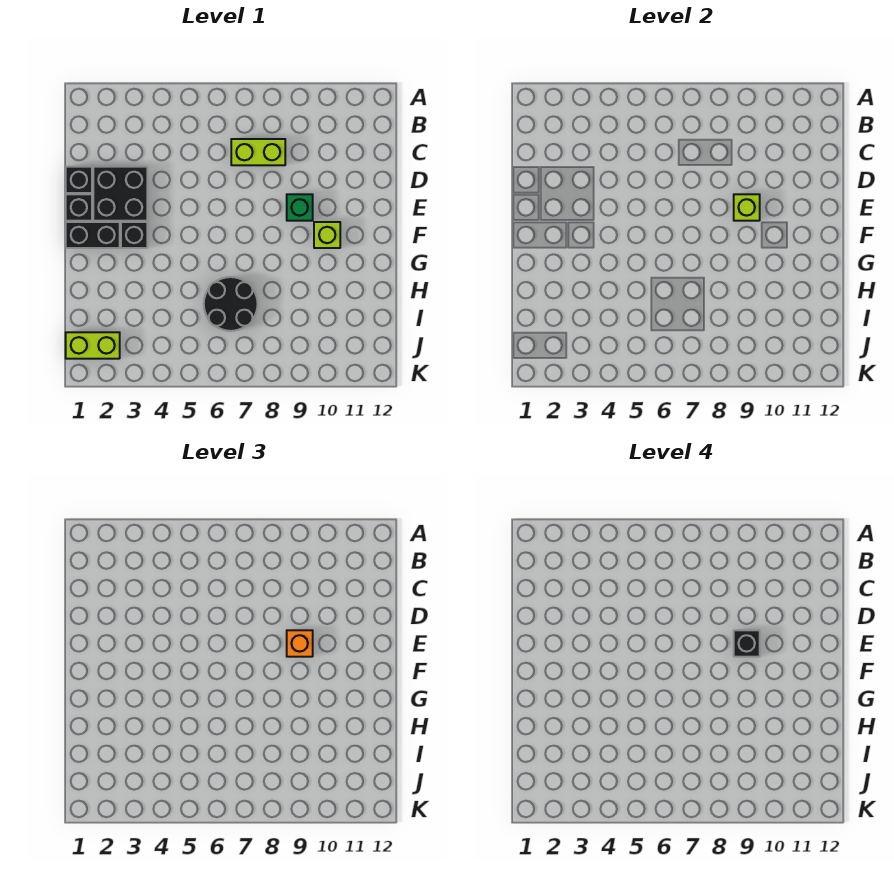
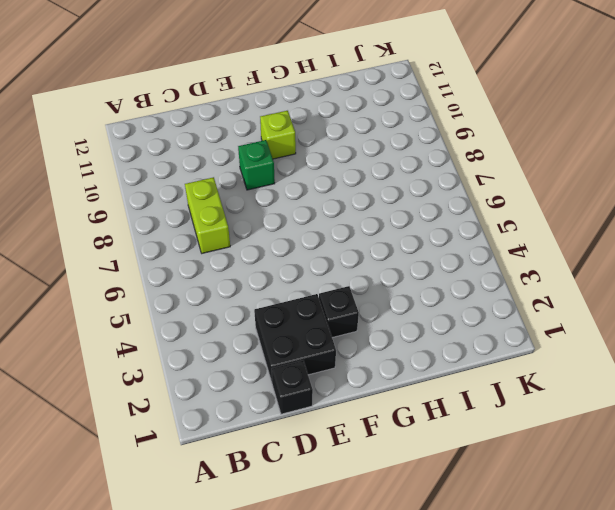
none -> black 1x1 brick [66,194,92,221]
none -> black 1x2 brick [66,222,120,248]
none -> black 2x2 round brick [204,277,258,331]

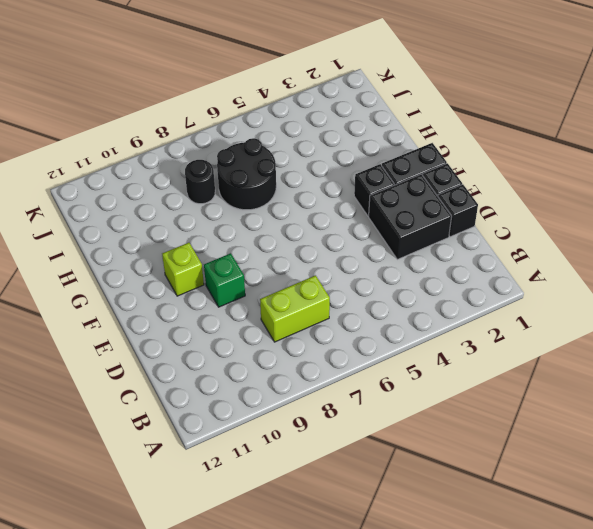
black 1x1 round brick [185,160,215,204] -> none
none -> lime 1x2 brick [66,332,120,359]
none -> lime 1x1 brick [734,194,760,221]
none -> orange 1x1 brick [287,630,313,657]

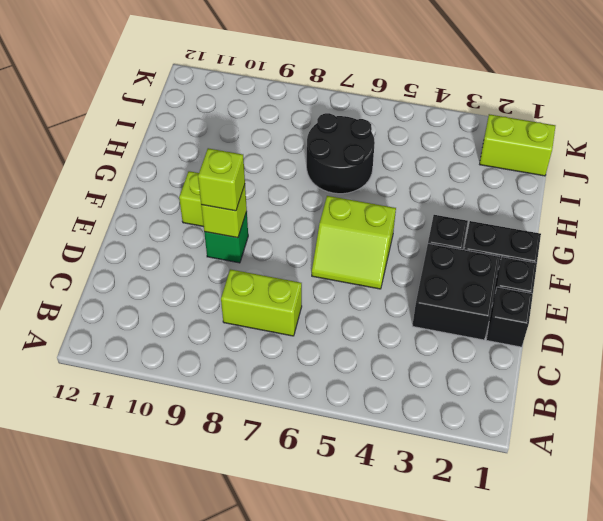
lime 2x2 slope [312,196,396,289] -> none
lime 1x1 brick [198,148,245,211] -> orange 1x1 brick [287,630,313,657]
none -> black 1x1 brick [734,630,760,657]

